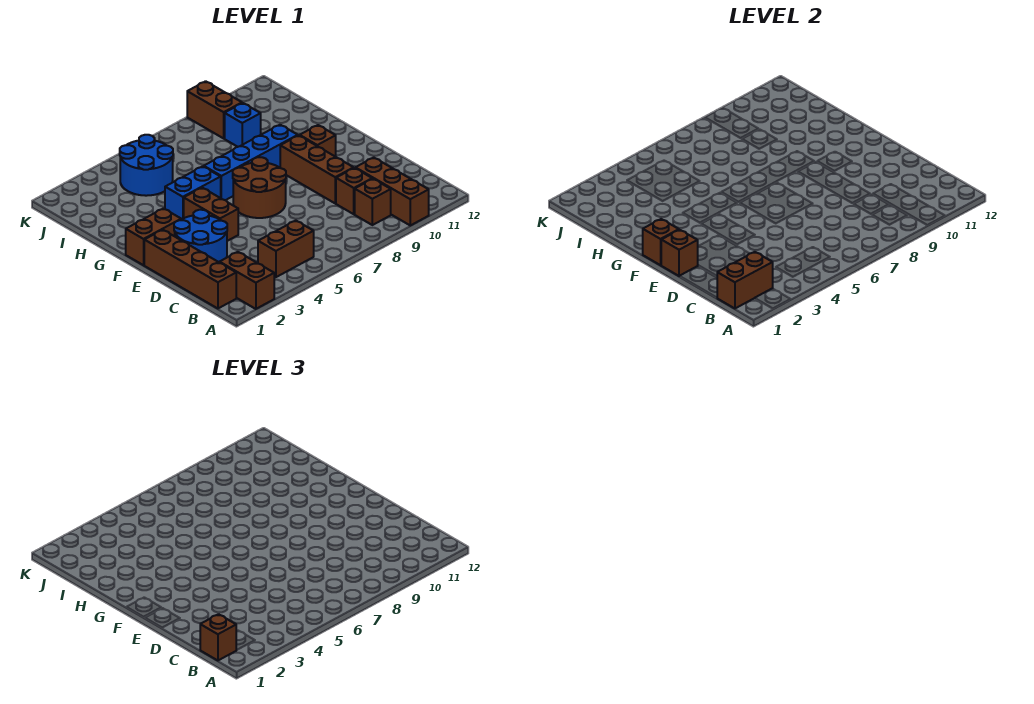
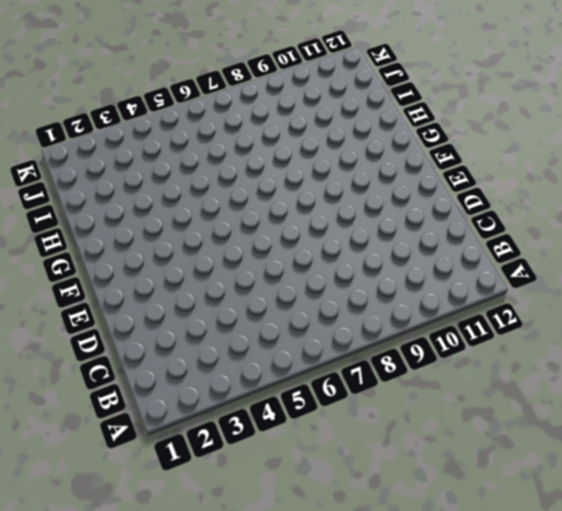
none -> brown 1x2 brick [220,252,274,309]
none -> brown 1x3 brick [356,158,429,225]
none -> brown 1x4 brick [144,230,236,308]

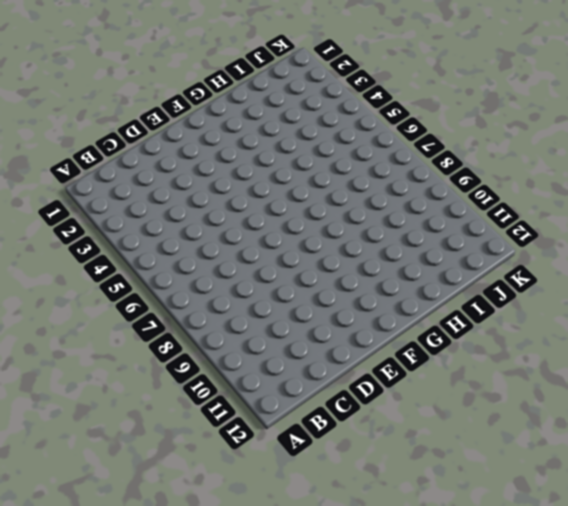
none -> brown 1x2 brick [220,252,274,309]
none -> brown 1x3 brick [356,158,429,225]
none -> brown 1x4 brick [144,230,236,308]

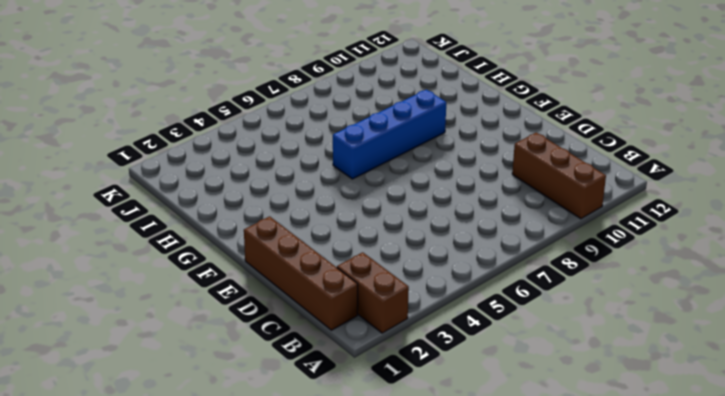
none -> brown 1x2 brick [258,221,314,277]
none -> brown 1x1 brick [355,179,391,225]
none -> brown 1x1 brick [336,168,372,214]

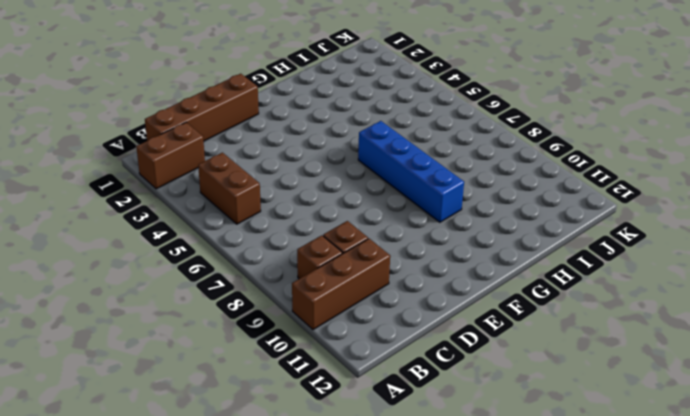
none -> blue 2x2 round brick [174,210,227,263]
none -> brown 1x3 brick [280,135,353,203]
none -> brown 1x2 brick [184,188,238,241]

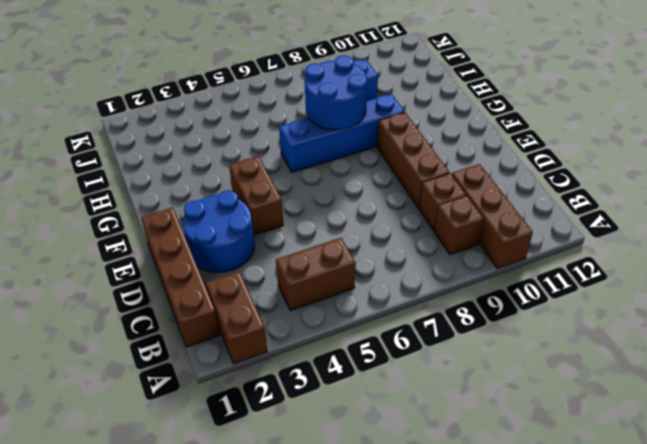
blue 2x2 round brick [305,55,367,130] -> blue 2x2 round brick moved to [120,135,173,196]
none -> brown 2x2 round brick [233,157,286,218]
none -> brown 1x2 brick [126,209,181,265]
none -> brown 1x1 brick [300,125,336,157]

